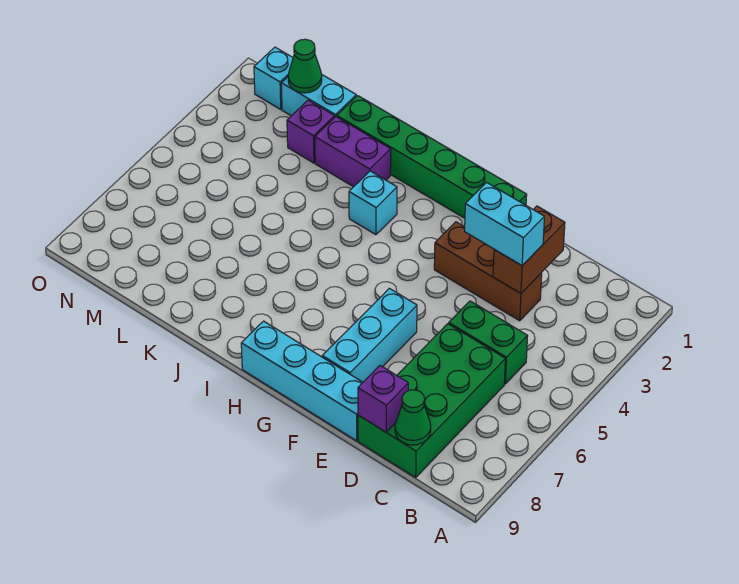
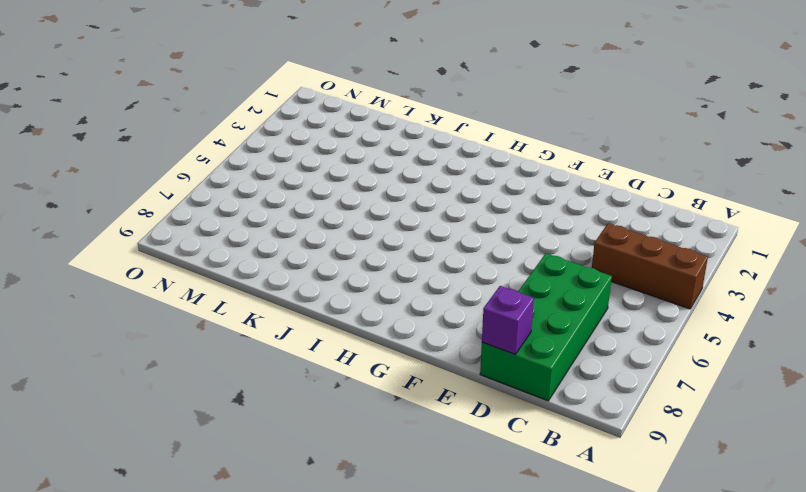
brown 1x3 brick [592,223,708,309] -> brown 1x3 brick moved to [434,222,542,321]
none -> green 1x2 brick [449,301,527,384]
none -> cyan 1x4 brick [241,321,363,441]
none -> green 1x6 brick [337,96,527,218]

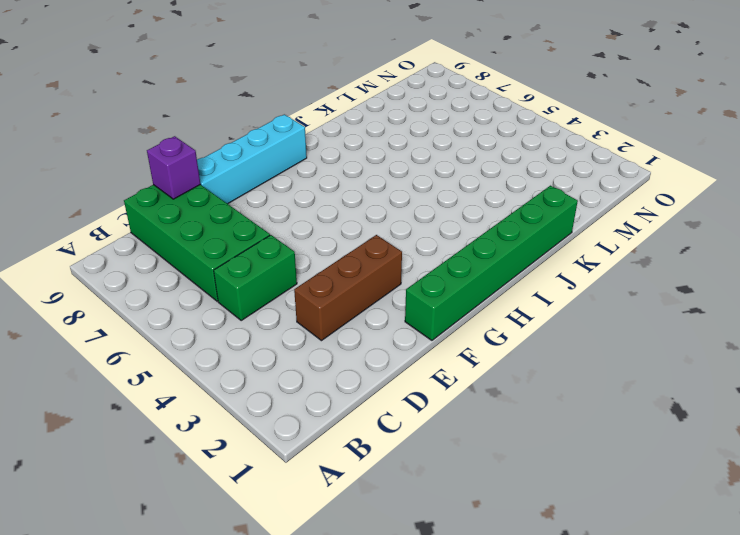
none -> cyan 1x3 brick [322,288,417,382]
none -> cyan 1x1 brick [349,171,397,235]
none -> purple 1x2 brick [315,117,391,187]

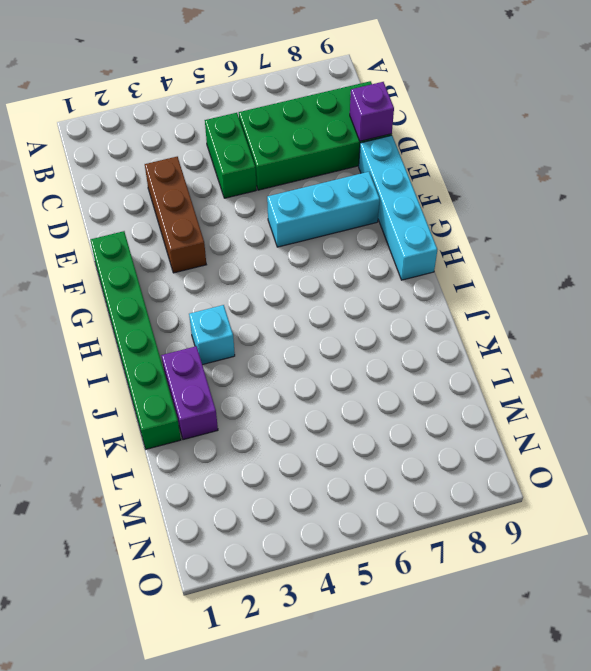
none -> cyan 1x2 brick [281,74,356,118]
none -> purple 1x1 brick [287,100,334,163]
none -> cyan 1x1 brick [254,47,293,109]

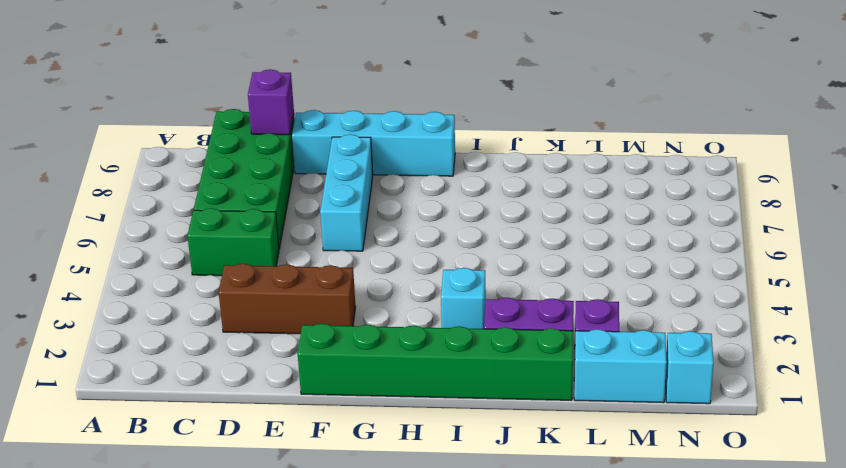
none -> green 1x1 cone [395,390,431,445]
none -> brown 1x2 brick [493,206,565,293]
none -> green 1x1 cone [288,39,322,93]

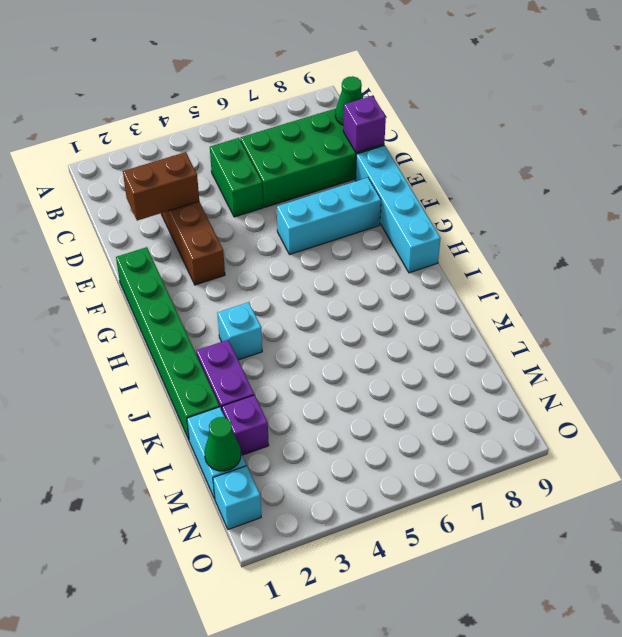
none -> cyan 1x2 brick [465,183,544,265]

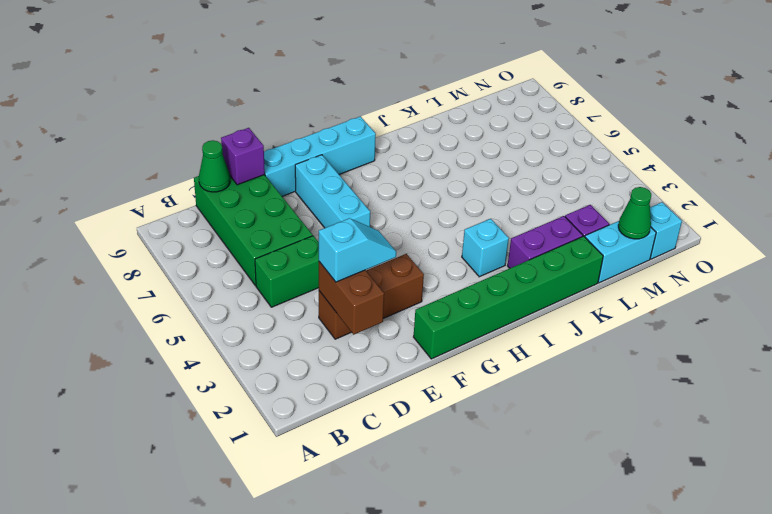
cyan 1x2 slope [319,218,396,282] -> cyan 1x2 brick [465,183,544,265]

